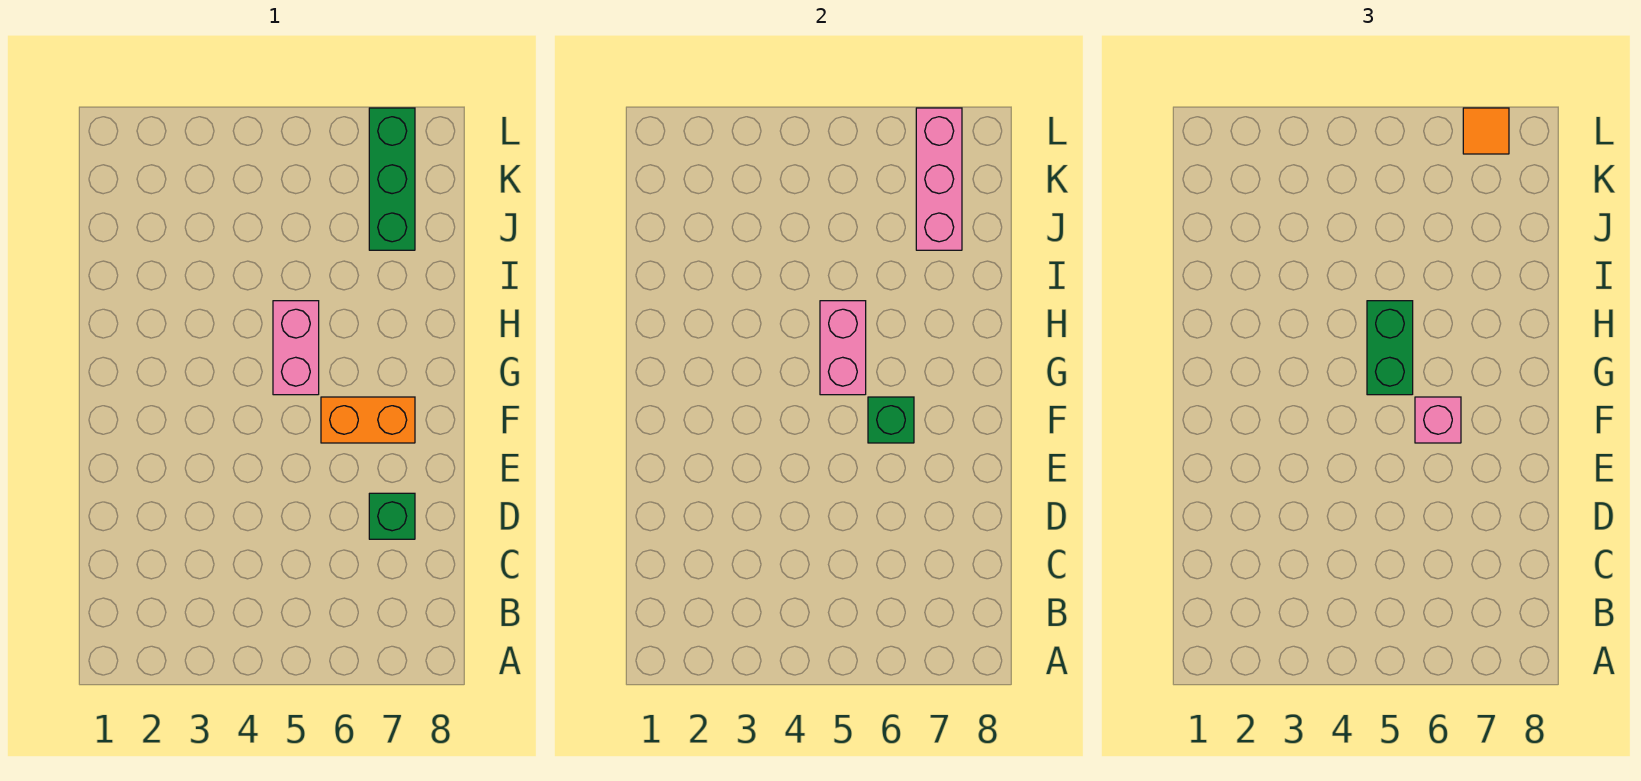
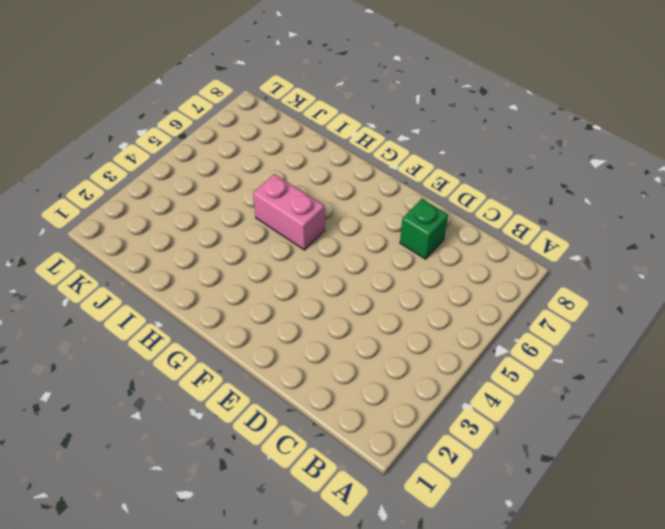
none -> orange 1x2 brick [321,397,415,443]
none -> green 1x3 brick [369,108,415,250]

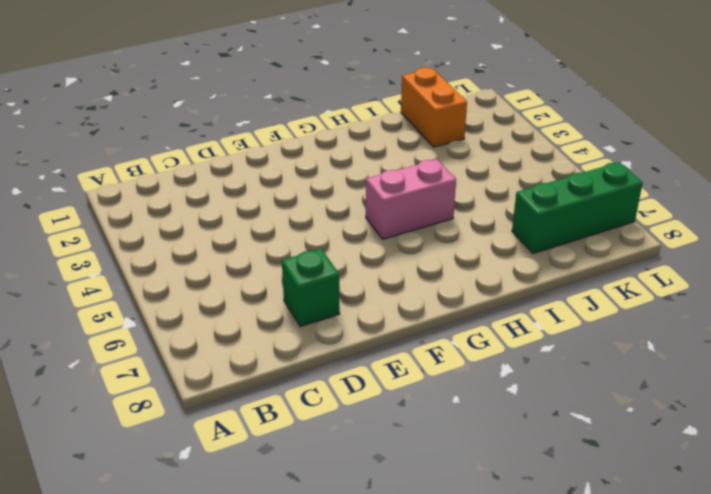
orange 1x2 brick [401,68,467,147] -> orange 1x2 brick moved to [321,397,415,443]
none -> green 1x1 brick [868,397,914,443]
none -> pink 1x2 brick [820,301,866,395]

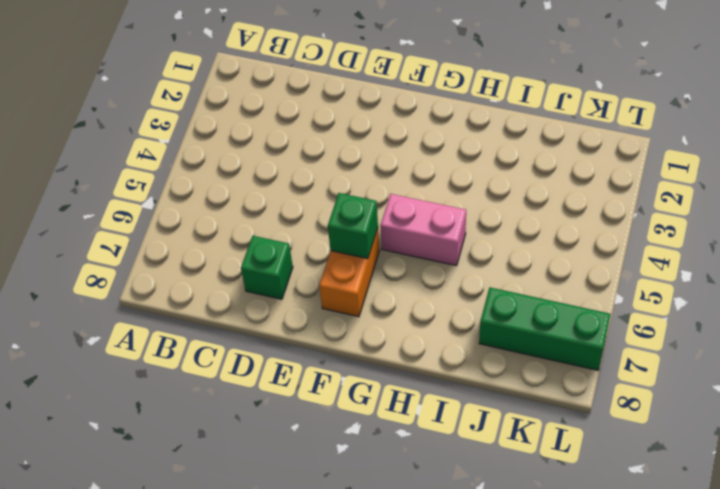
none -> pink 1x2 brick [820,301,866,395]
none -> pink 1x3 brick [916,108,962,250]

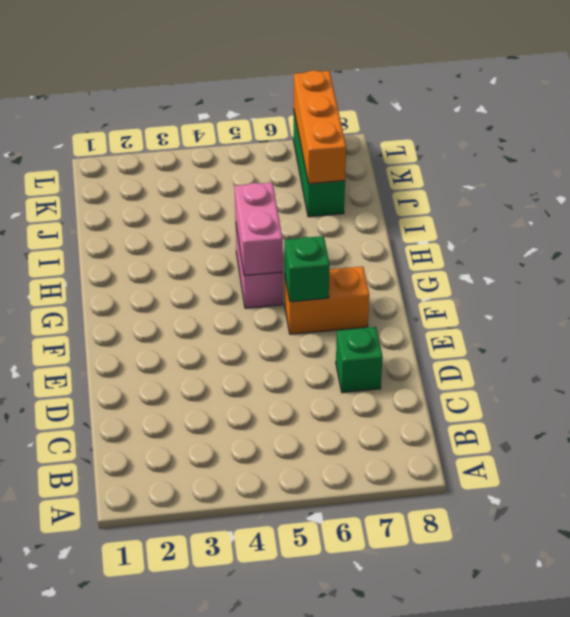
orange 1x3 brick [294,70,346,184] -> pink 1x3 brick [916,108,962,250]
none -> pink 1x1 brick [1415,397,1461,443]
none -> green 1x2 brick [1367,301,1413,395]

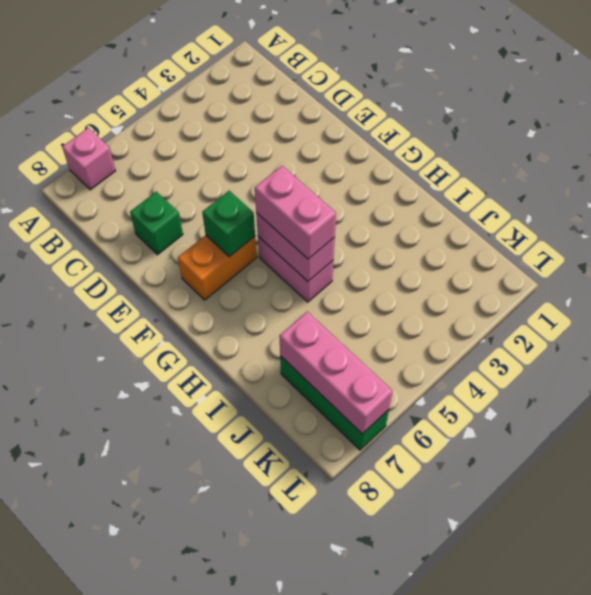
pink 1x1 brick [62,128,116,190] -> pink 1x1 brick moved to [1415,397,1461,443]
pink 1x2 brick [255,166,336,259] -> green 1x2 brick [1367,301,1413,395]
none -> orange 1x1 tile [1463,108,1509,154]

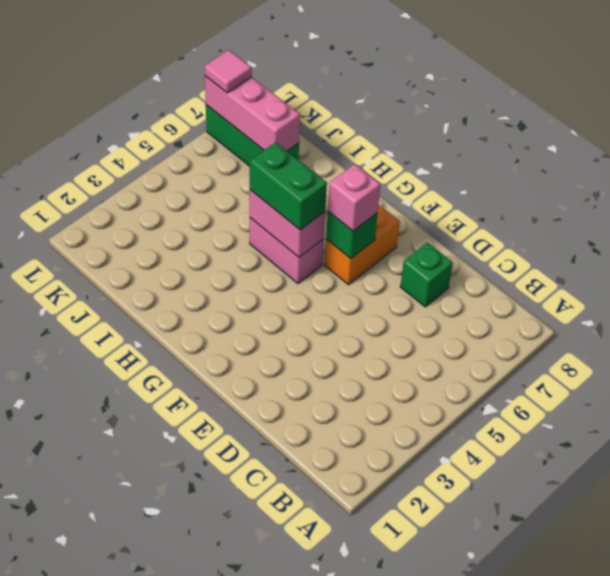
pink 1x1 tile [204,50,252,93] -> orange 1x1 tile [1463,108,1509,154]

